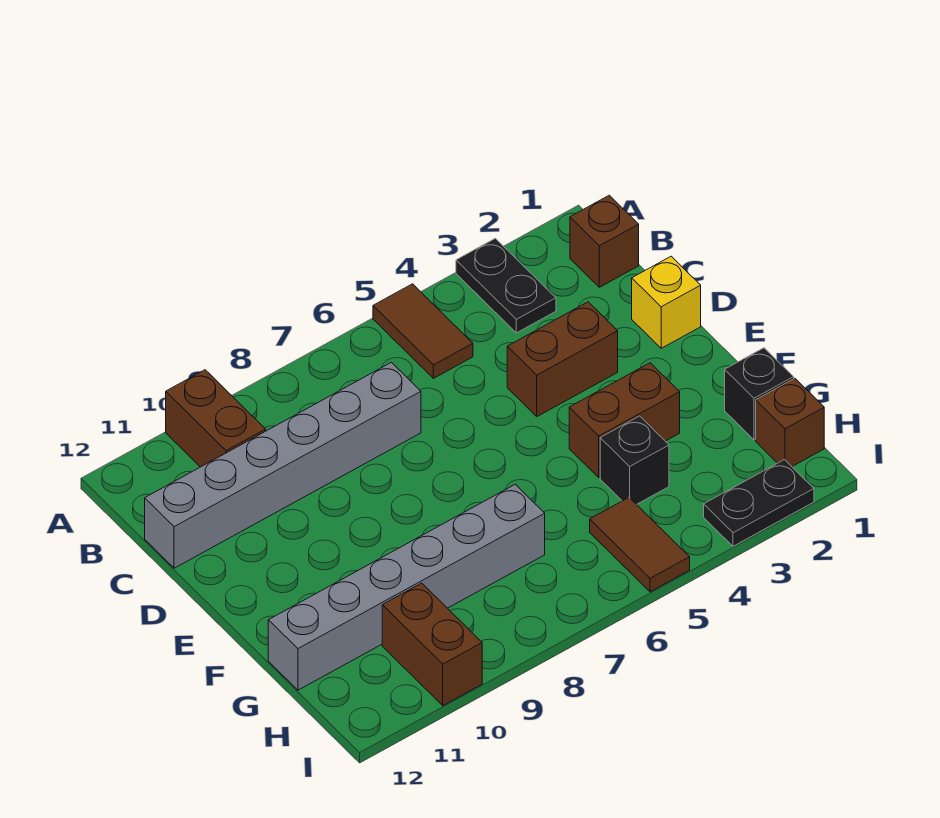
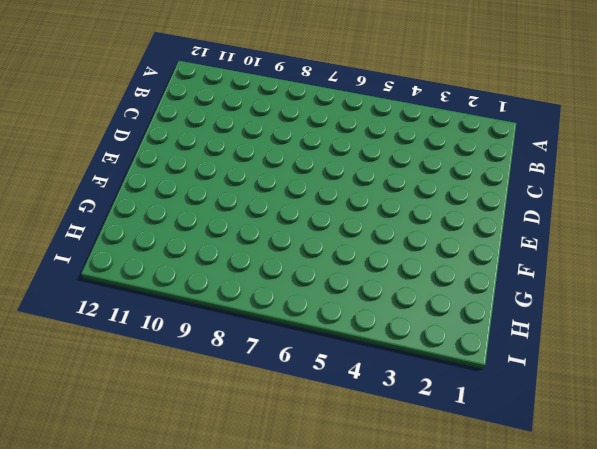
none -> black 1x2 plate [456,238,556,333]
none -> brown 1x2 tile [373,284,473,378]
none -> brown 1x2 brick [166,370,266,467]

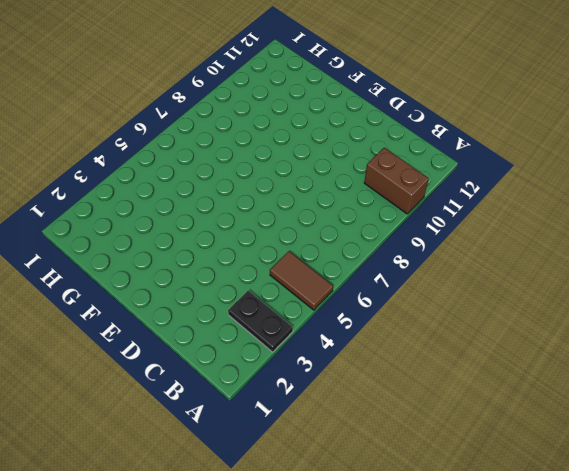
none -> brown 1x1 brick [570,195,639,287]
none -> grey 1x6 brick [145,362,421,568]
none -> yellow 1x1 brick [632,256,701,348]

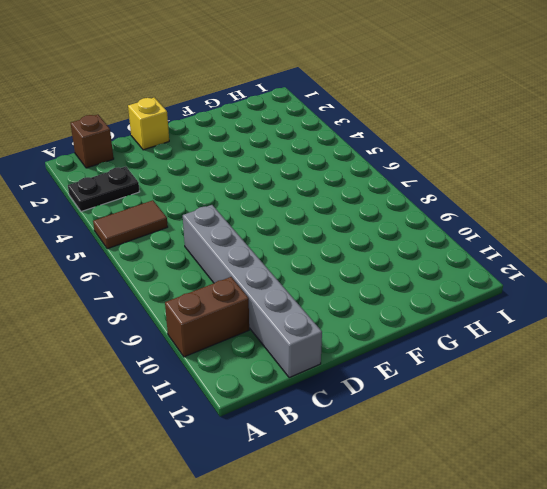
none -> brown 1x2 brick [507,302,618,416]
none -> brown 1x2 brick [569,363,680,477]
none -> black 1x1 brick [725,348,794,440]

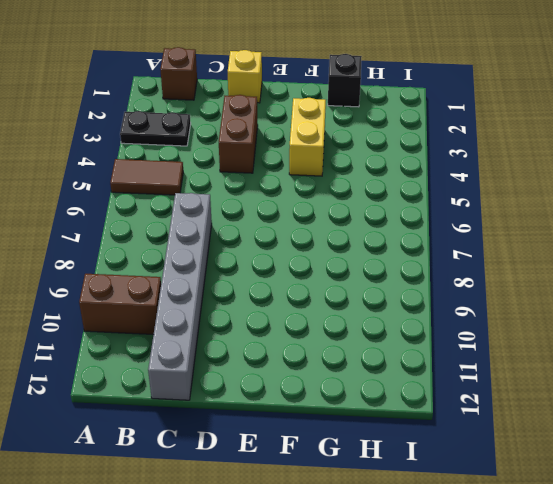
yellow 1x2 brick [289,98,326,176] -> brown 1x2 brick [569,363,680,477]
none -> black 1x1 brick [600,416,669,505]
none -> grey 1x6 brick [268,484,545,690]
none -> brown 1x1 brick [756,378,824,466]

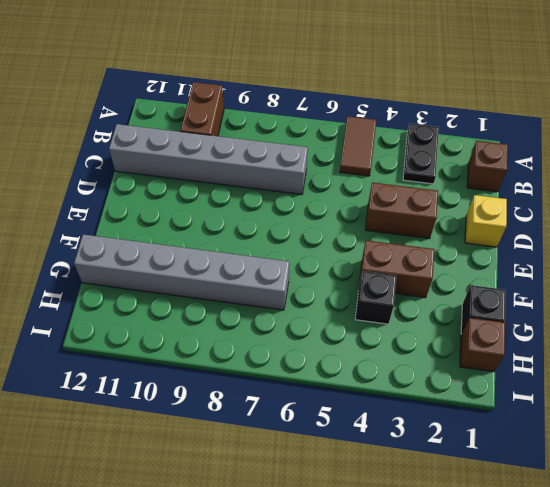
none -> brown 1x2 tile [590,498,690,592]
none -> brown 1x2 brick [382,583,482,706]
none -> black 1x2 plate [704,460,814,546]

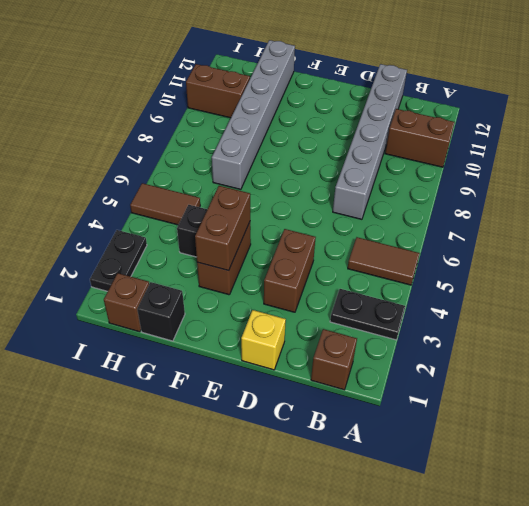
brown 1x2 brick [195,186,250,271] -> none

